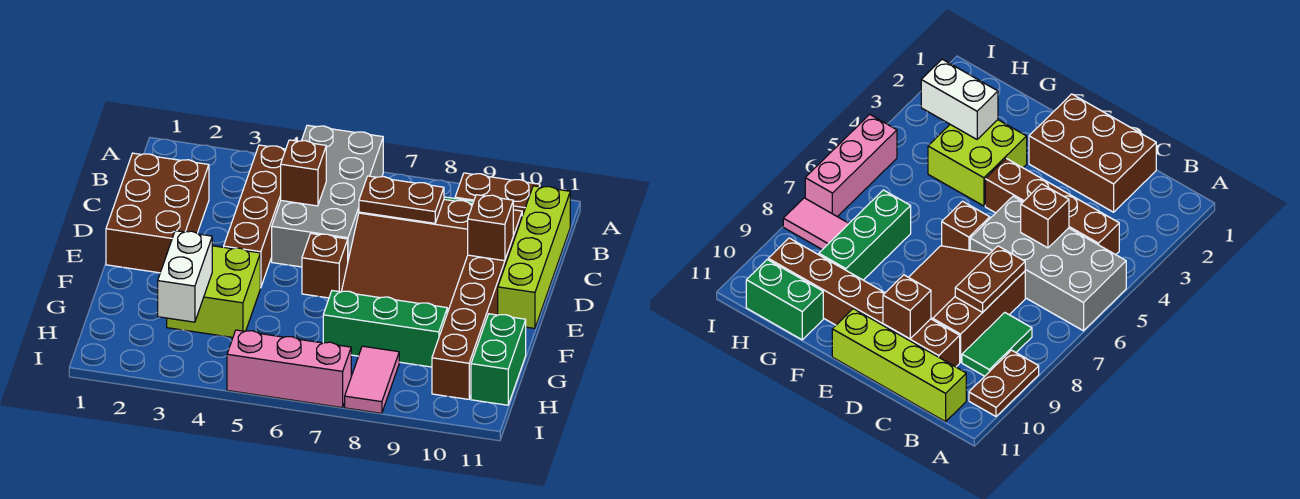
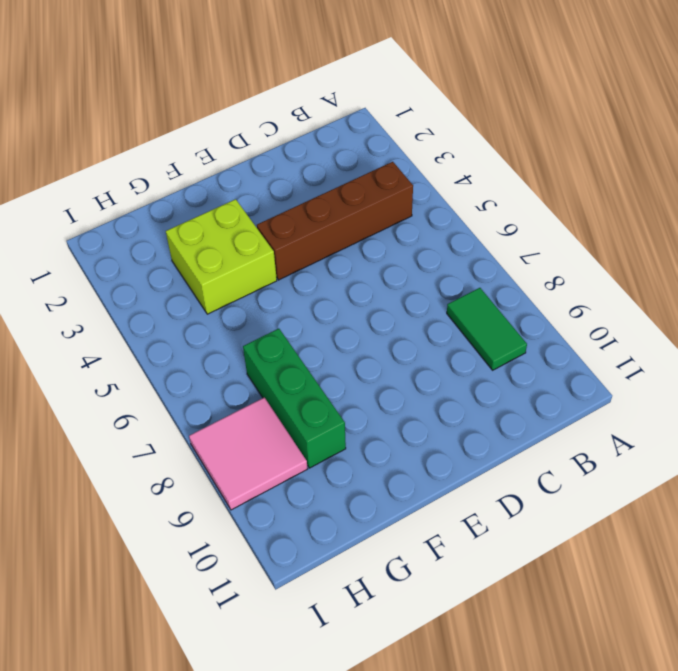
pink 2x2 tile [189,397,308,510] -> pink 1x2 tile [345,346,399,413]
none -> grey 2x4 brick [272,125,383,267]
none -> brown 1x2 plate [455,173,540,216]
none -> lime 1x4 brick [498,186,570,329]

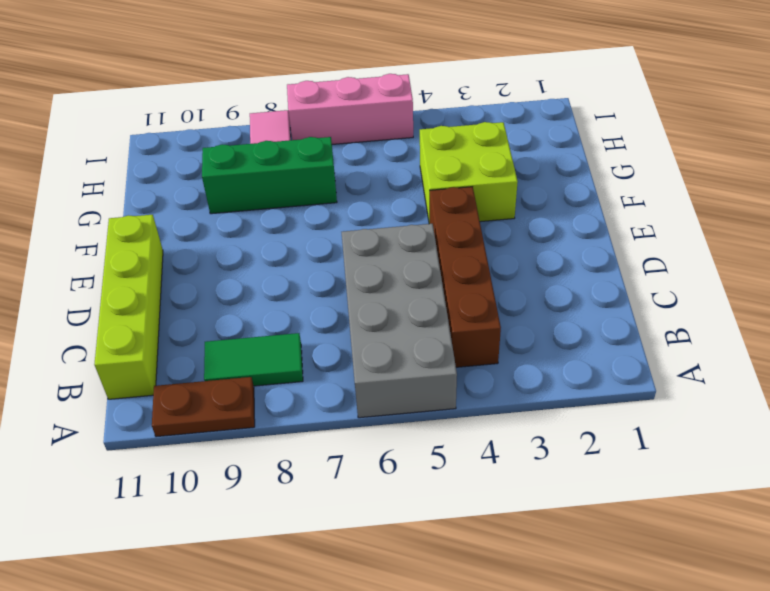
none -> brown 2x3 brick [106,153,209,273]
none -> brown 3x3 slope [341,200,473,313]
none -> brown 1x6 brick [432,210,522,399]

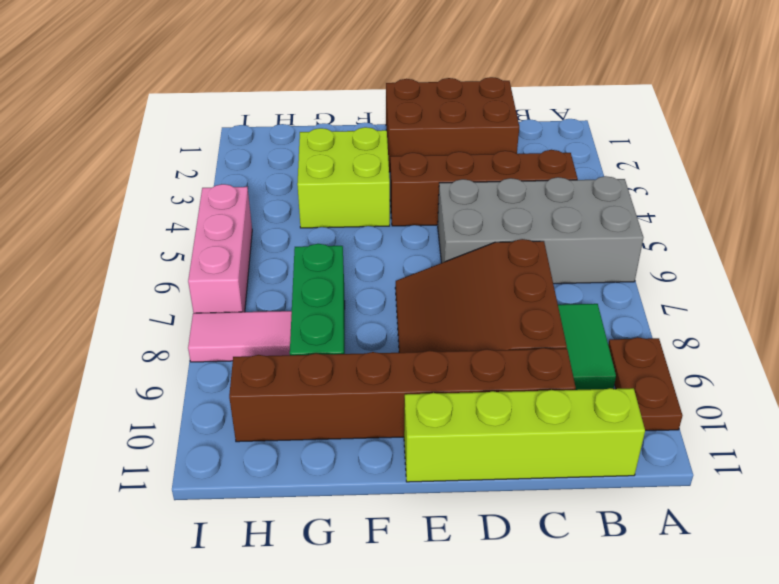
none -> brown 1x1 brick [302,234,348,298]
none -> green 1x2 brick [471,314,526,405]
none -> brown 1x1 brick [281,140,326,206]

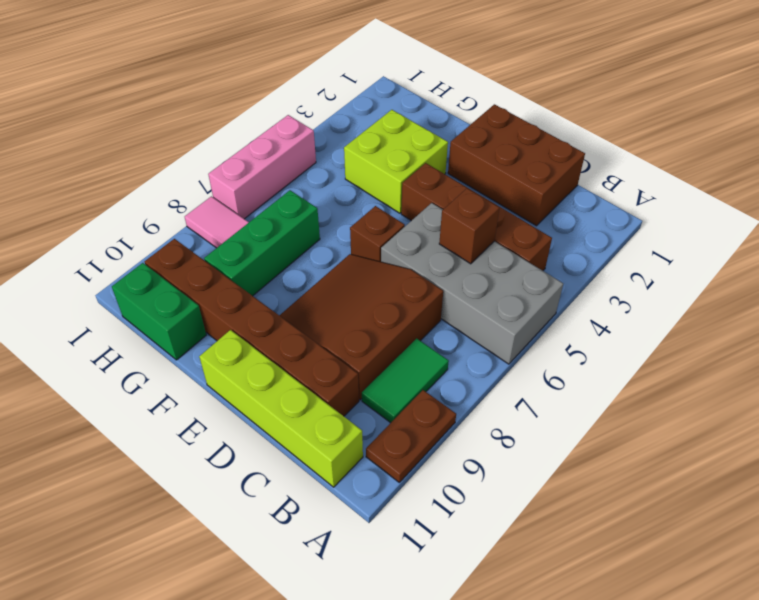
none -> brown 1x2 plate [359,176,444,223]
none -> brown 1x1 brick [468,195,513,261]
none -> white 1x2 brick [158,231,212,322]

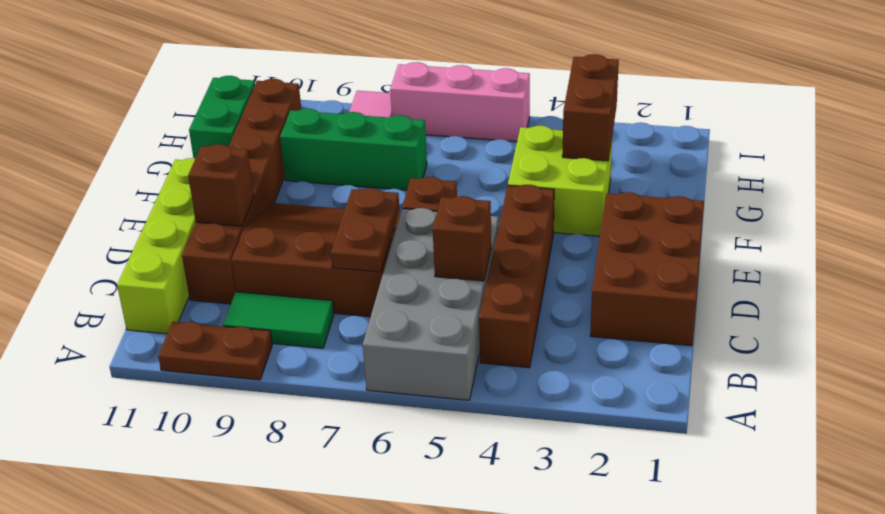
brown 1x2 plate [331,188,399,272] -> brown 1x2 plate turned to [359,176,444,223]
brown 1x2 brick [562,54,619,161] -> white 1x2 brick [158,231,212,322]

